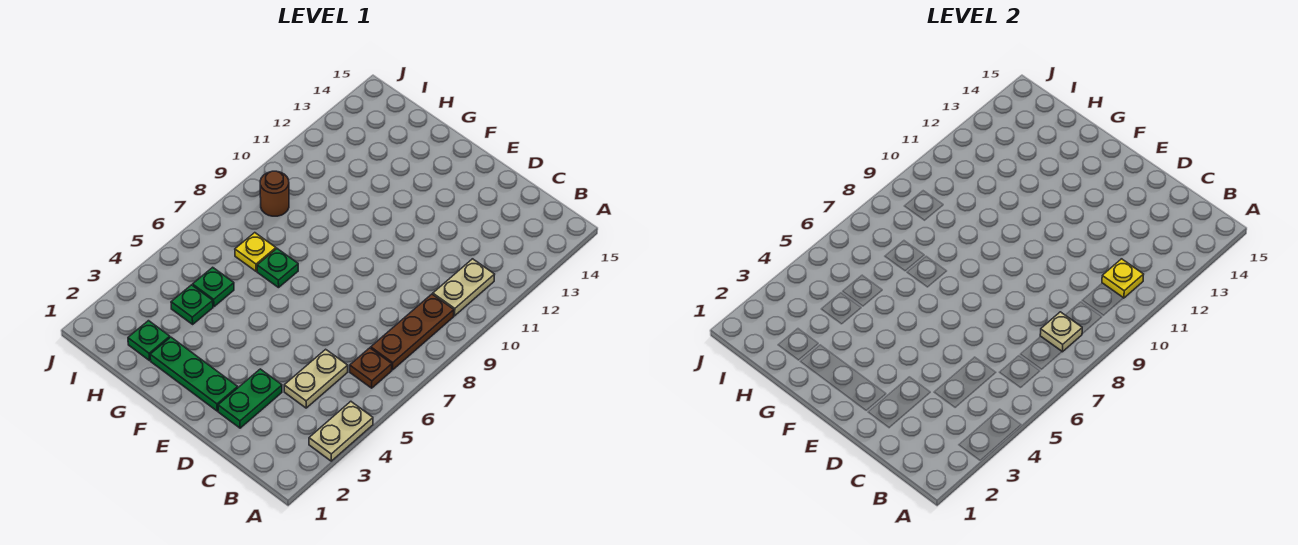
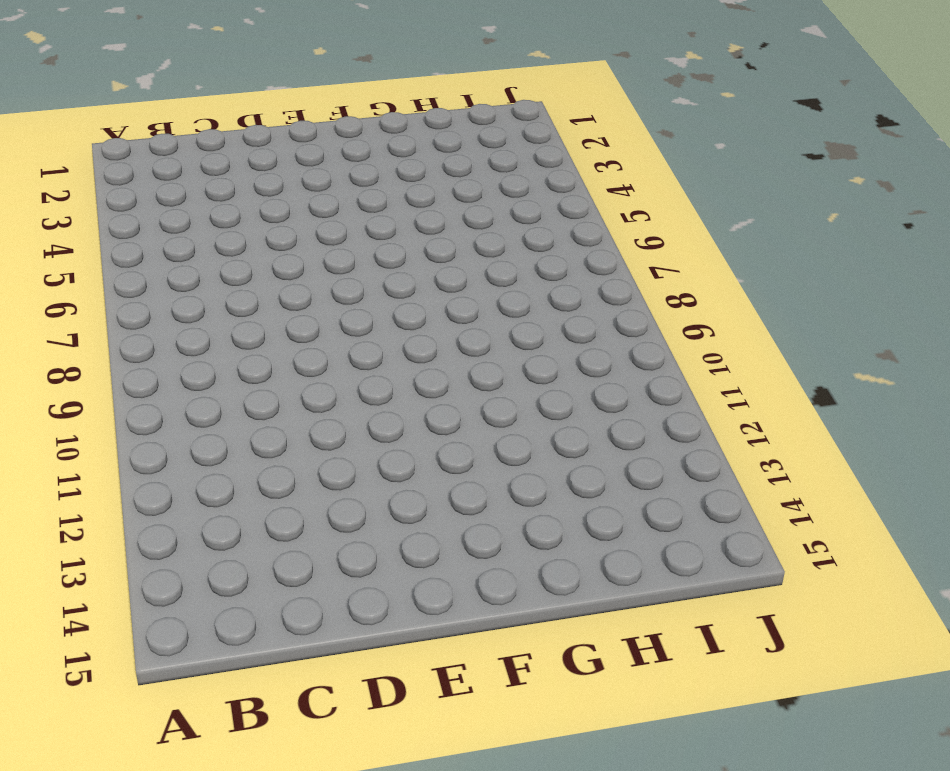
none -> tan 1x2 plate [309,401,373,461]
none -> brown 1x1 plate [350,348,392,388]
none -> brown 1x3 plate [371,294,454,370]

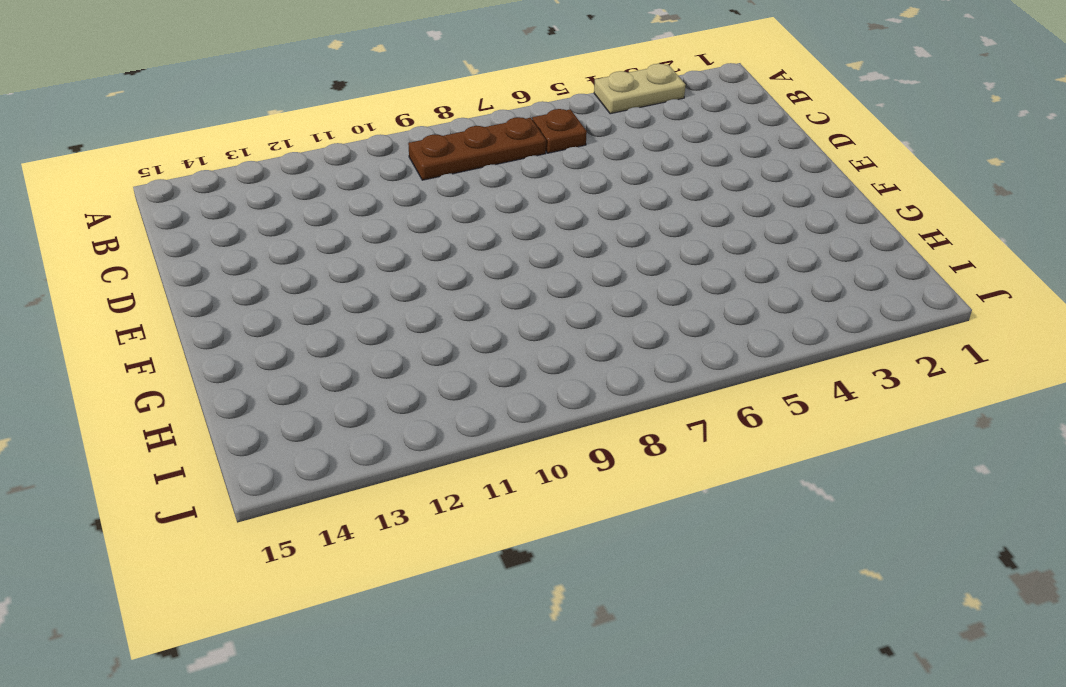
none -> tan 1x2 plate [433,259,495,316]
none -> tan 1x2 plate [284,349,348,408]
none -> green 1x2 plate [218,369,282,428]

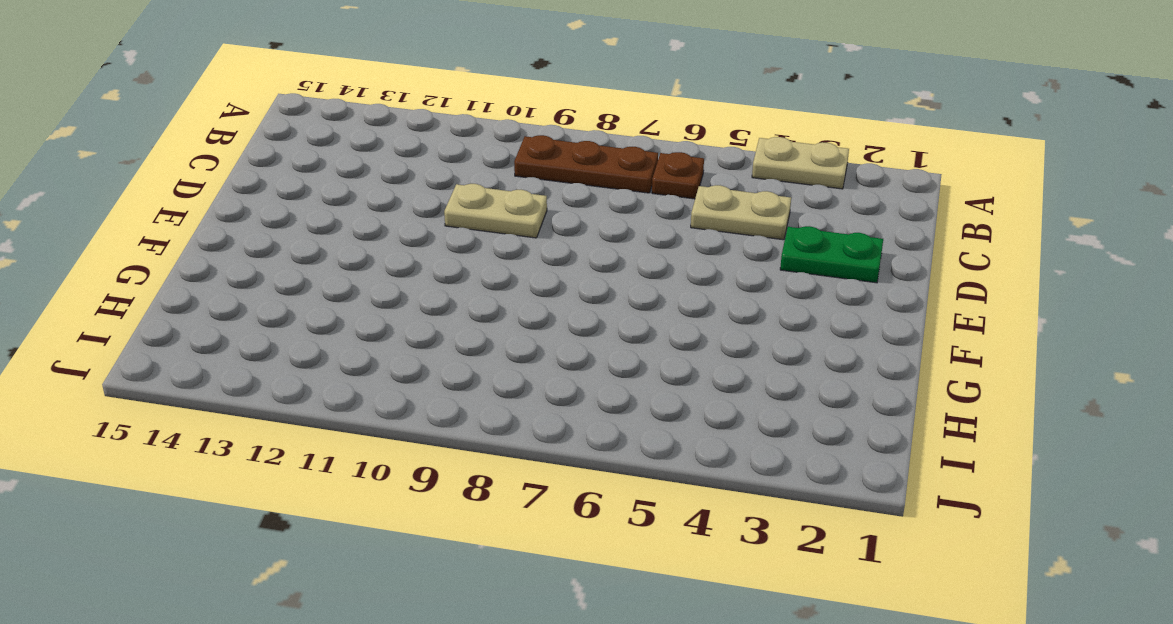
tan 1x2 plate [444,184,547,238] -> tan 1x2 plate moved to [433,259,495,316]
none -> green 1x3 plate [150,337,238,411]
none -> green 1x1 plate [257,249,298,288]
none -> green 1x1 plate [128,321,170,361]

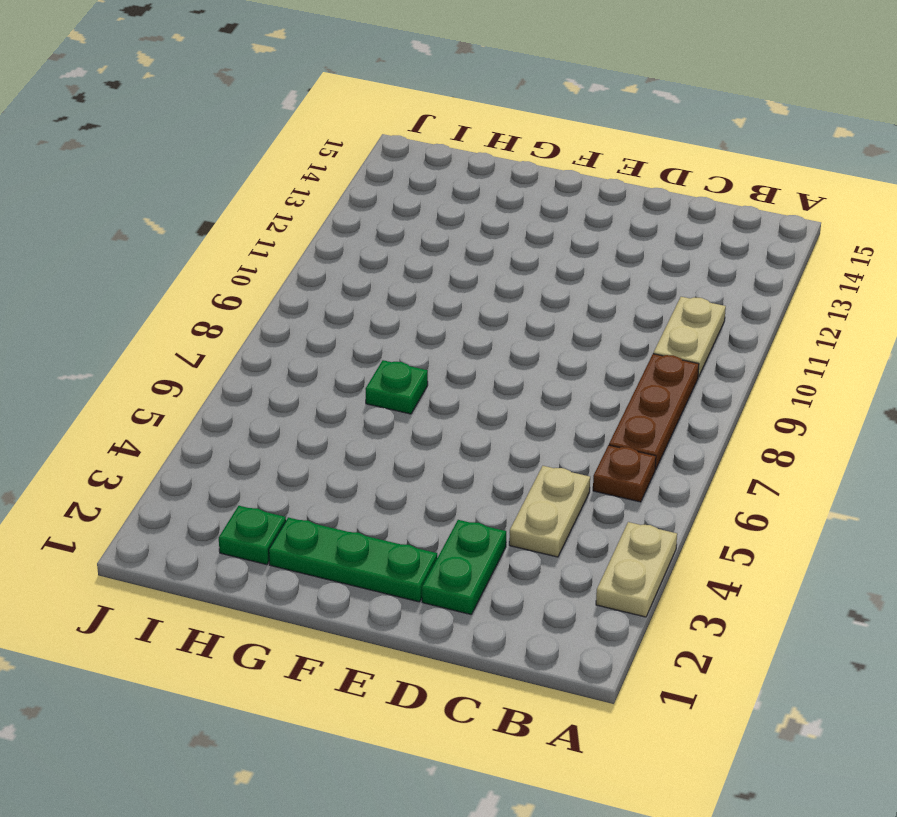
none -> green 1x1 plate [171,285,213,324]
none -> green 1x1 plate [193,267,234,307]
none -> yellow 1x1 plate [235,233,276,271]

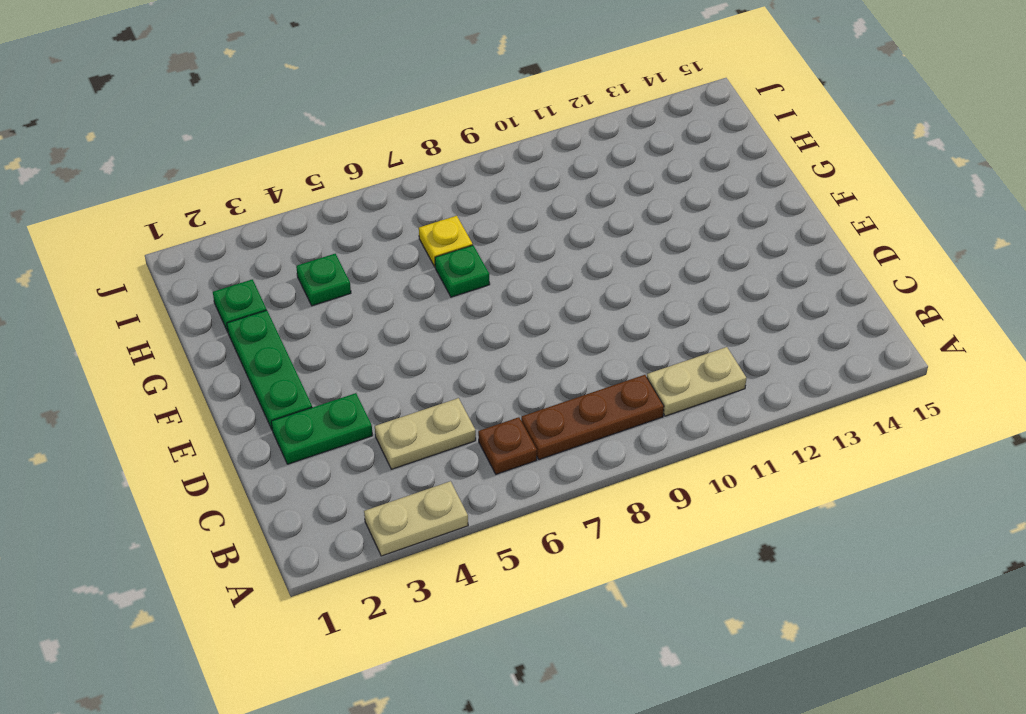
none -> green 1x1 plate [193,267,234,307]
none -> brown 1x1 round brick [260,171,289,216]
none -> tan 1x1 plate [1040,312,1082,352]

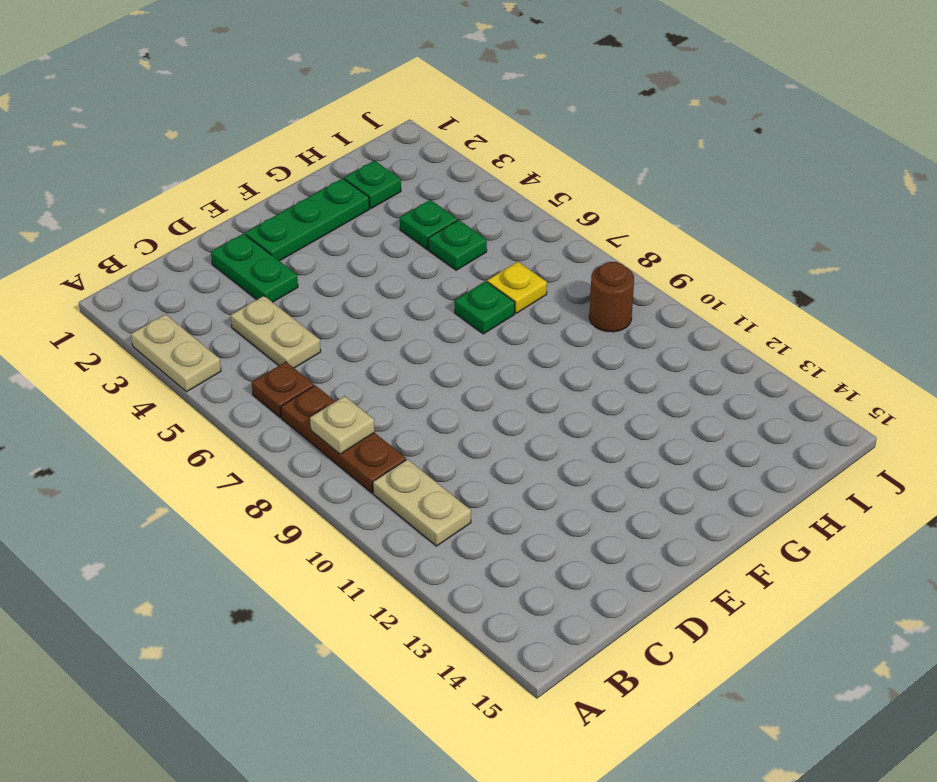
none -> yellow 1x1 plate [1102,259,1144,298]

